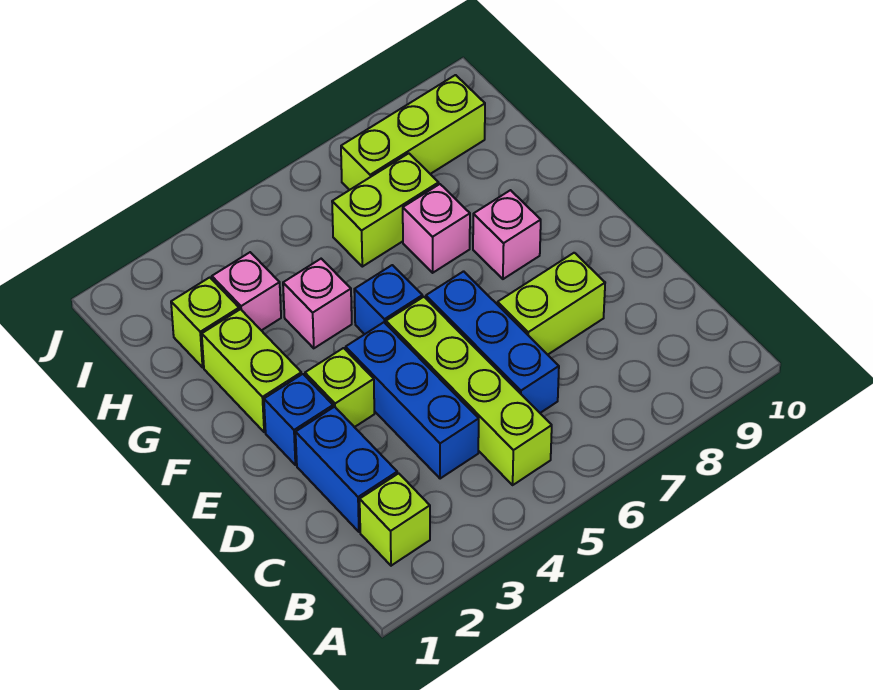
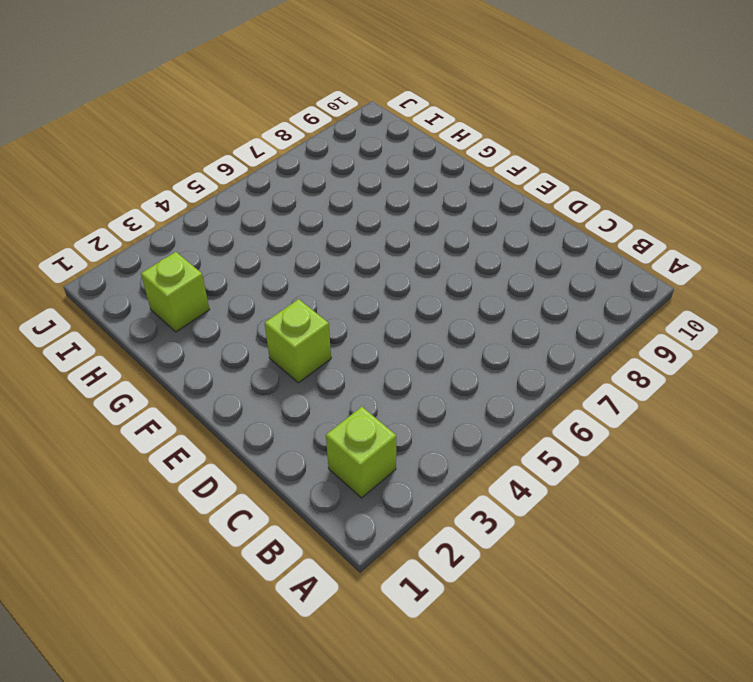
none -> lime 1x4 brick [386,297,552,485]
none -> blue 1x2 brick [296,407,397,532]
none -> blue 1x3 brick [346,322,479,479]

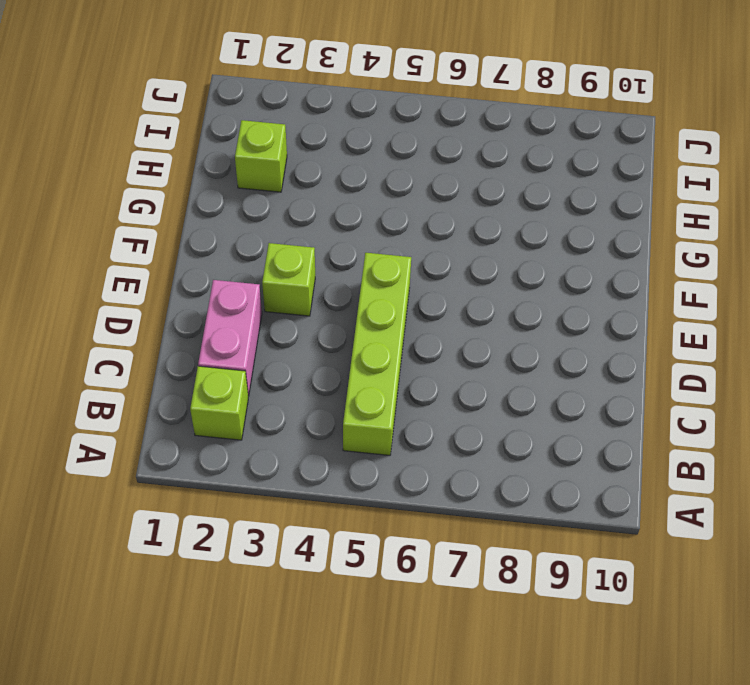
pink 1x2 brick [198,280,262,396] -> blue 1x2 brick [296,407,397,532]
none -> blue 1x3 brick [346,322,479,479]
none -> blue 1x3 brick [426,271,559,413]
none -> lime 1x2 brick [498,253,605,355]

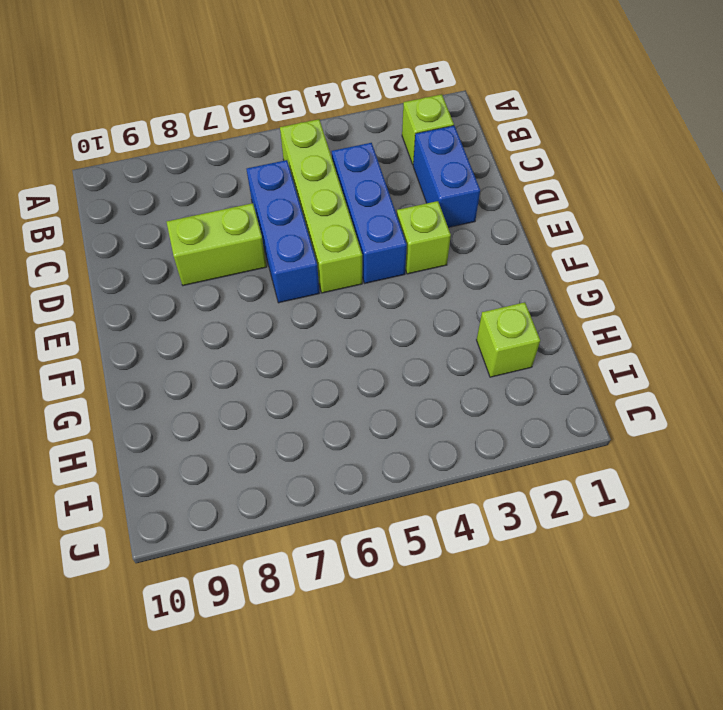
none -> blue 1x1 brick [264,374,333,465]
none -> lime 1x2 brick [202,309,302,432]
none -> blue 1x1 brick [354,265,423,334]

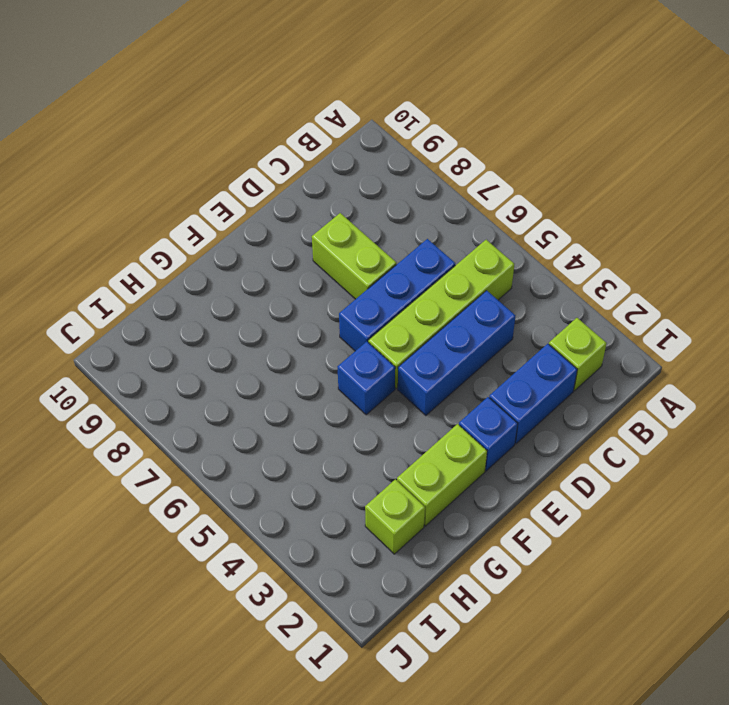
none -> lime 1x1 brick [305,348,374,427]
none -> pink 1x1 brick [473,190,541,279]
none -> pink 1x1 brick [283,259,352,348]

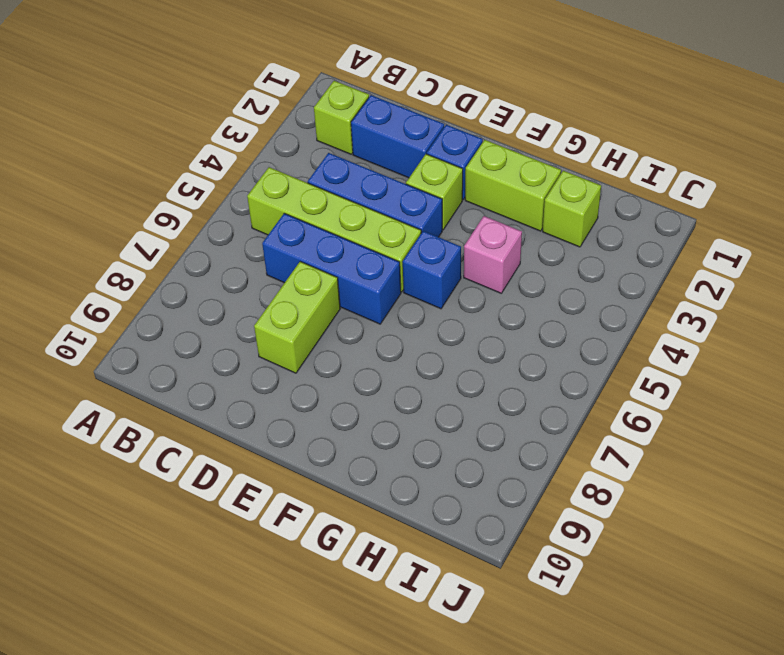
none -> pink 1x1 brick [473,190,541,279]
none -> pink 1x1 brick [403,184,470,273]
none -> pink 1x1 brick [212,252,281,331]

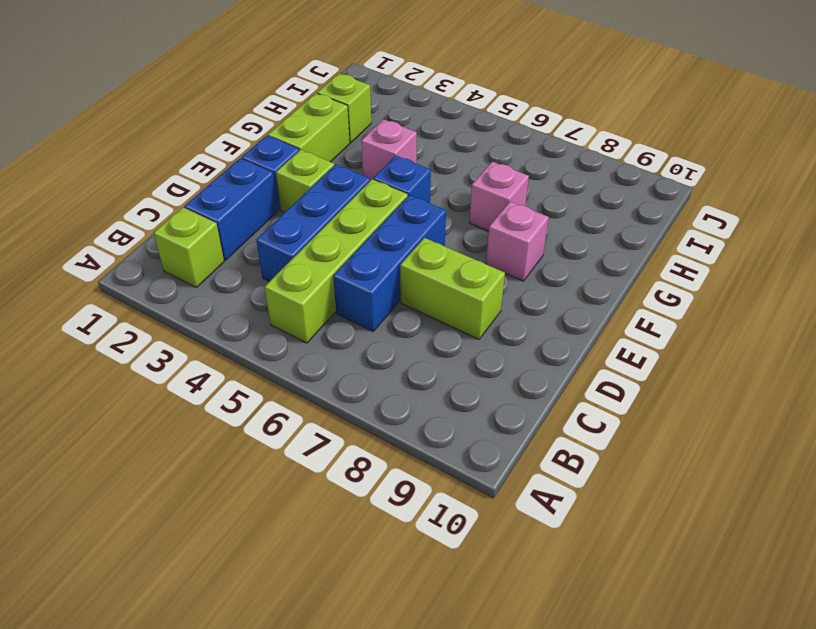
none -> pink 1x1 brick [212,252,281,331]
none -> lime 1x2 brick [332,153,439,267]
none -> lime 1x3 brick [341,75,485,190]

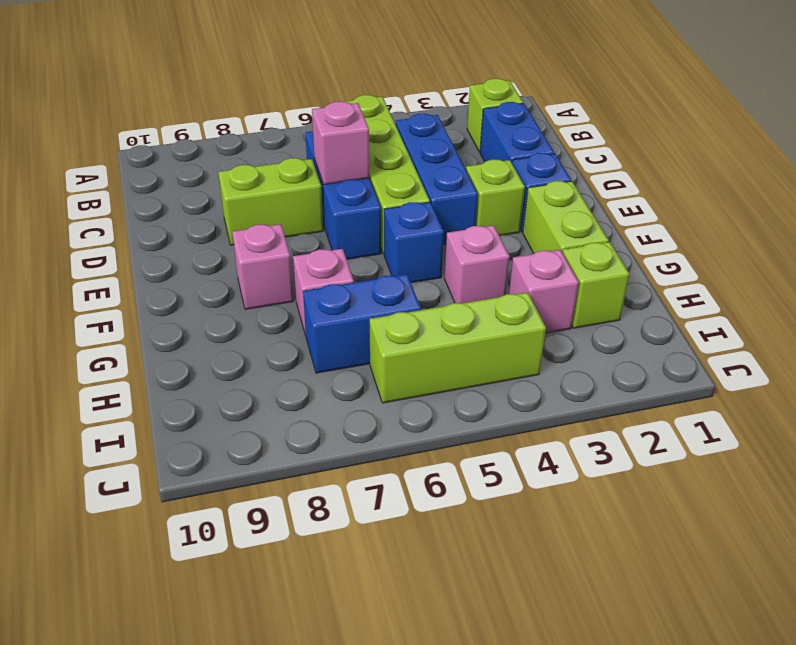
pink 1x1 brick [312,102,369,185] -> none
blue 1x2 brick [303,274,421,373] -> lime 1x2 brick [332,153,439,267]
lime 1x3 brick [370,292,546,403] -> lime 1x3 brick moved to [341,75,485,190]

